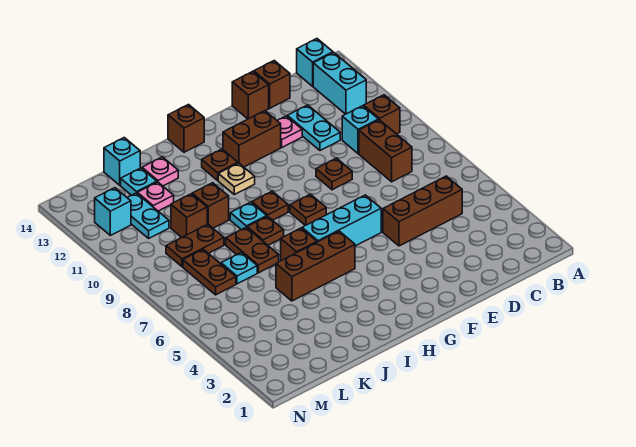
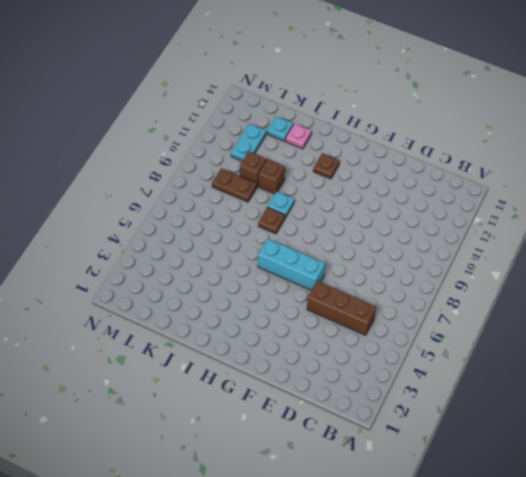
none -> brown 1x1 brick [364,95,400,134]
none -> cyan 1x2 brick [313,53,366,114]
none -> cyan 1x1 brick [297,39,333,86]
none -> brown 1x2 brick [359,120,412,182]

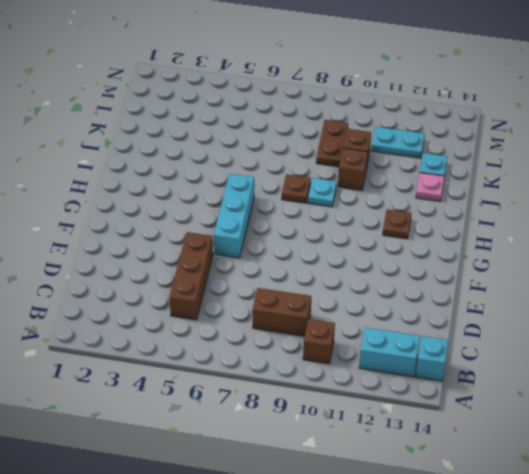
none -> cyan 1x1 brick [342,106,379,154]
none -> cyan 1x2 plate [287,105,340,151]
none -> brown 1x1 brick [254,61,290,108]
none -> brown 1x1 plate [316,158,352,190]

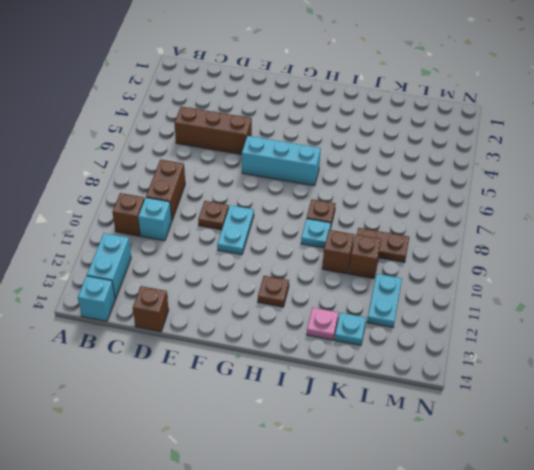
cyan 1x2 plate [217,205,254,255] -> cyan 1x2 plate moved to [287,105,340,151]
none -> pink 1x1 plate [278,116,302,147]
none -> brown 1x1 brick [232,71,269,119]
none -> brown 1x2 brick [223,111,281,167]
none -> brown 1x1 plate [290,194,326,226]

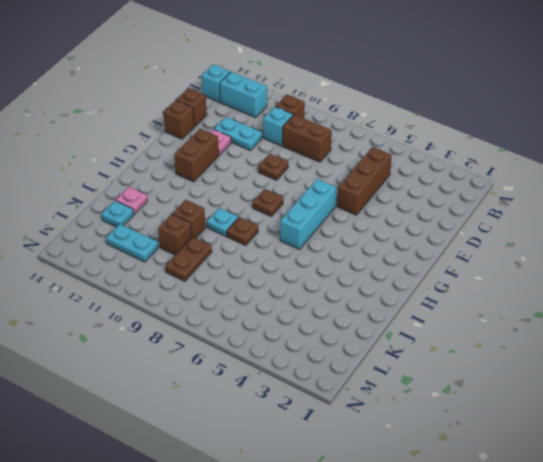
none -> brown 1x3 brick [276,231,355,301]
none -> brown 1x1 plate [252,191,288,220]
none -> tan 1x1 plate [218,163,255,195]
none -> brown 1x1 plate [202,149,238,180]

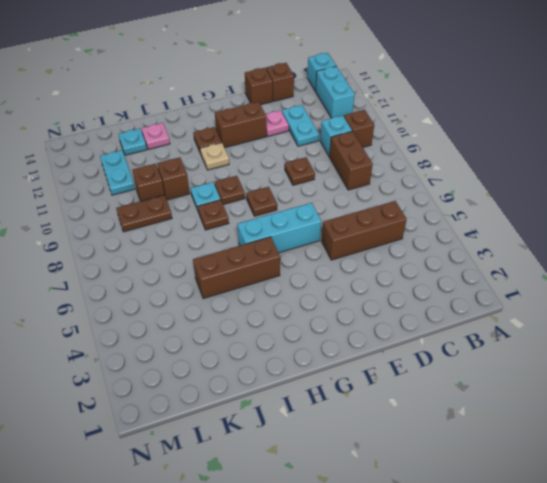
none -> brown 1x1 brick [168,105,204,152]
none -> brown 1x1 brick [281,228,317,261]
none -> brown 1x2 plate [226,227,279,273]
none -> cyan 1x1 plate [221,252,257,284]

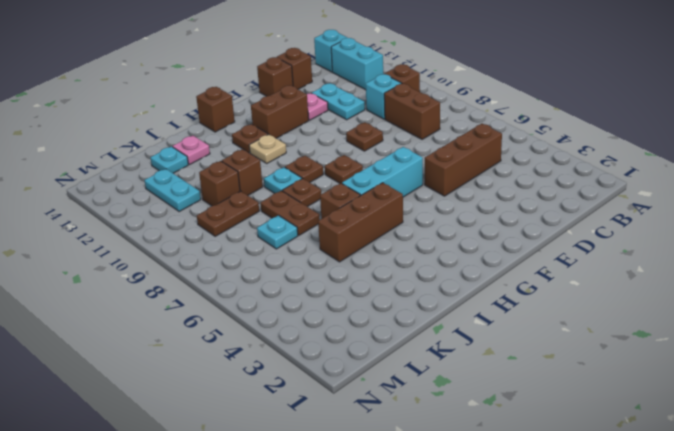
none -> pink 1x1 plate [137,182,174,211]
none -> cyan 1x1 brick [104,138,140,185]
none -> brown 1x2 plate [183,249,236,295]
none -> cyan 1x1 brick [95,188,131,236]

